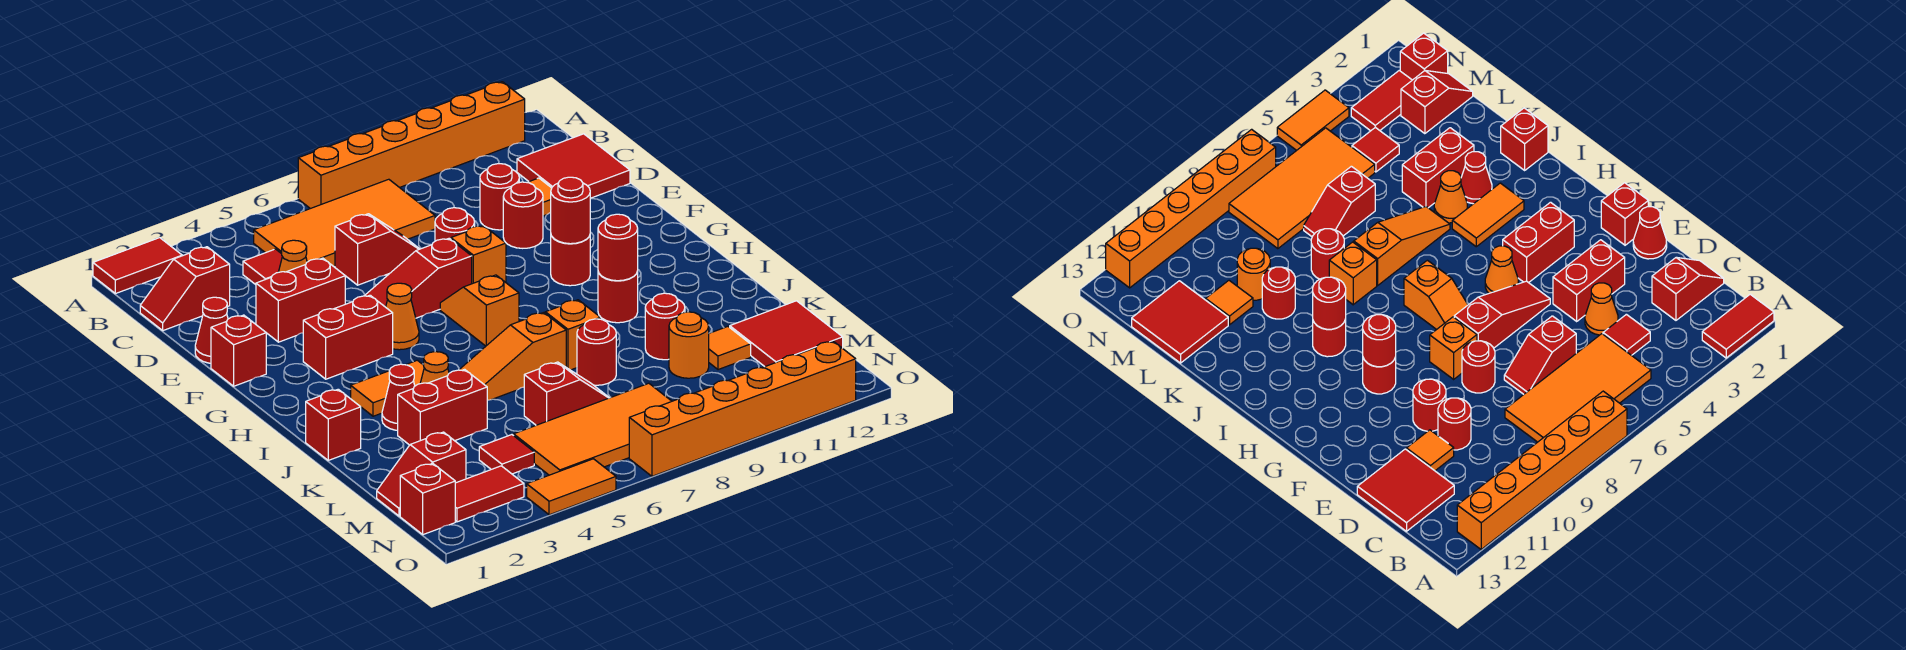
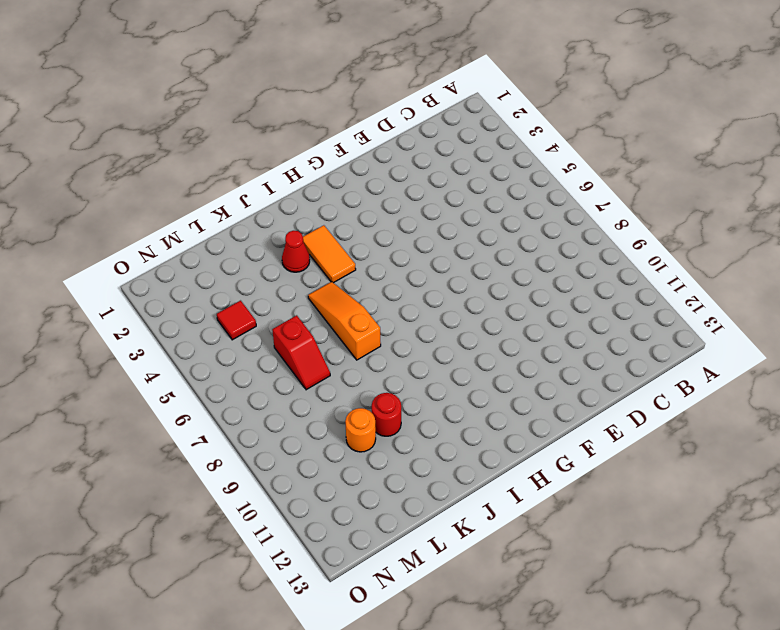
none -> red 1x2 tile [93,238,182,294]
none -> orange 1x6 brick [298,82,525,209]
none -> orange 2x4 tile [254,179,435,267]
none -> red 1x2 slope [140,247,230,331]

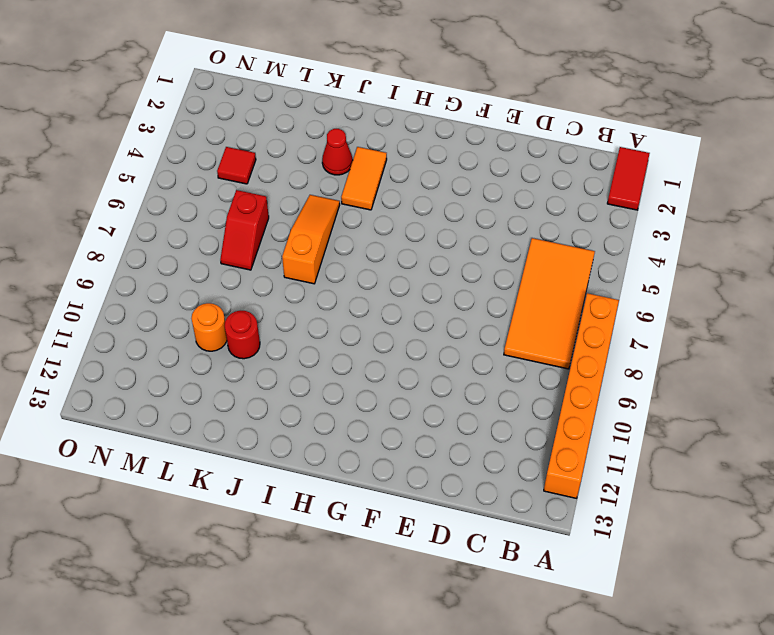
none -> red 1x2 slope [140,247,230,331]
none -> red 1x1 tile [243,249,282,285]
none -> red 2x2 tile [517,134,630,198]
none -> orange 1x1 cone [279,240,307,272]

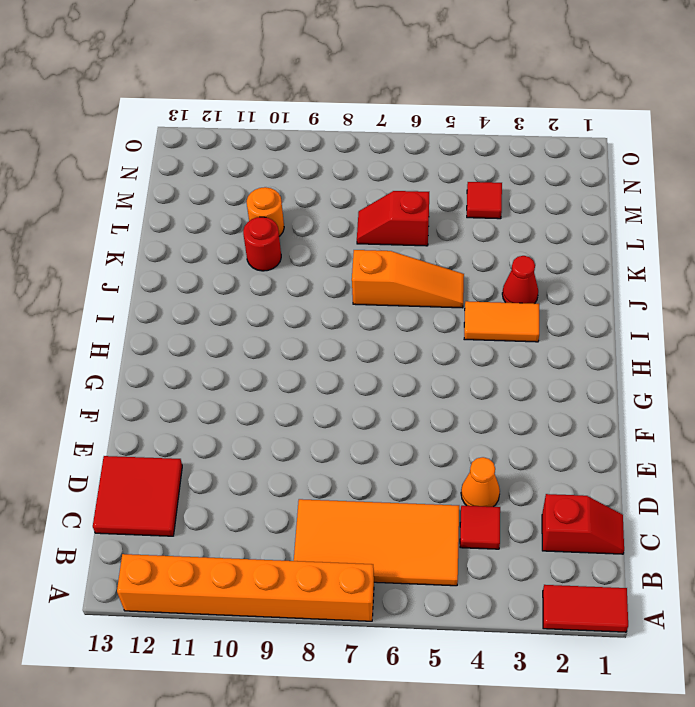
none -> red 1x2 slope [335,214,419,285]
none -> red 1x1 round brick [480,164,519,230]
none -> orange 1x1 tile [527,178,552,216]
none -> red 1x1 cone [195,297,228,363]

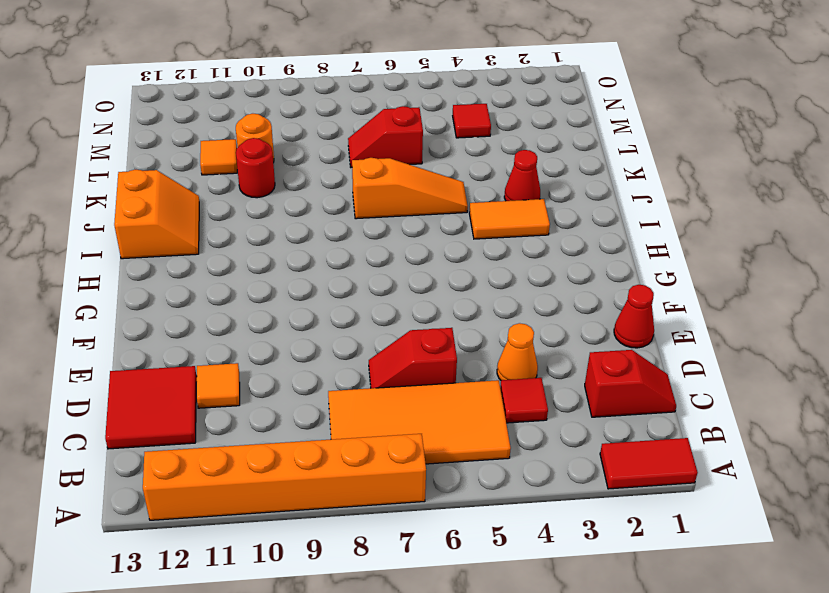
orange 2x2 slope [114,170,199,259] -> none
none -> red 1x1 round brick [480,164,519,230]
none -> red 1x2 brick [256,258,345,342]
none -> red 1x1 round brick [435,208,475,241]
none -> red 1x1 round brick [503,182,543,248]

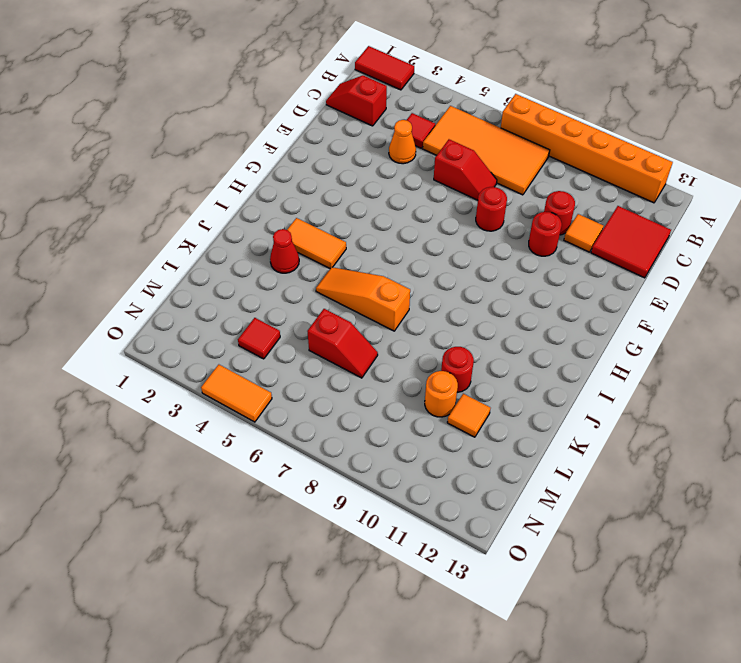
none -> red 1x1 cone [195,297,228,363]
none -> red 1x2 brick [256,258,345,342]
none -> red 1x1 brick [211,315,266,386]
none -> red 1x3 slope [365,238,472,318]

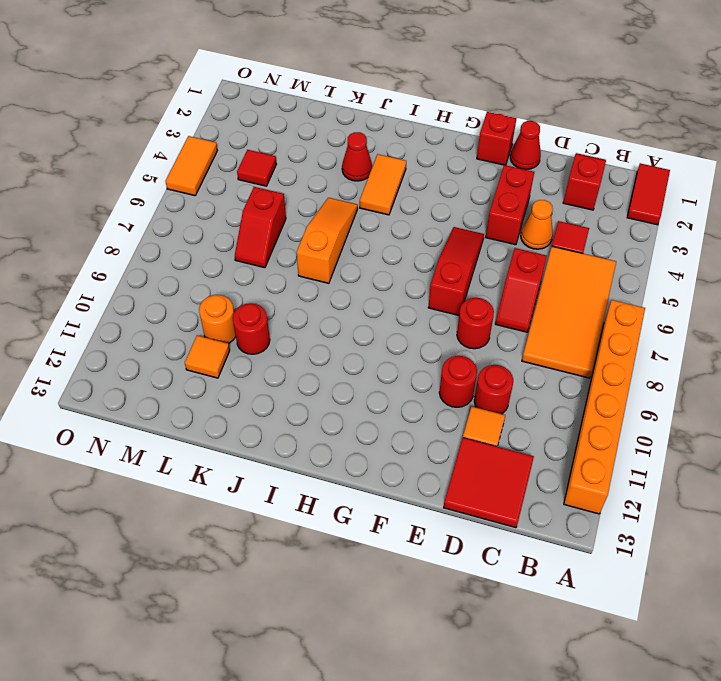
none -> orange 1x1 brick [451,225,506,284]
none -> red 1x2 brick [303,295,393,379]
none -> orange 1x1 cone [386,283,419,350]
none -> orange 1x2 slope [440,275,519,346]

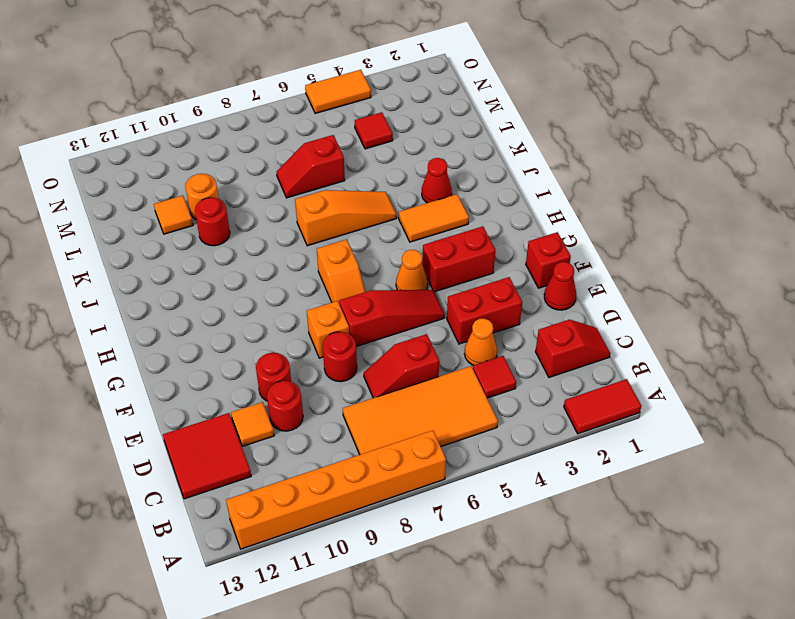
none -> red 1x1 round brick [551,236,590,286]
none -> red 1x1 round brick [598,271,638,323]
none -> red 1x1 brick [306,389,361,460]
none -> orange 1x1 cone [420,352,449,384]

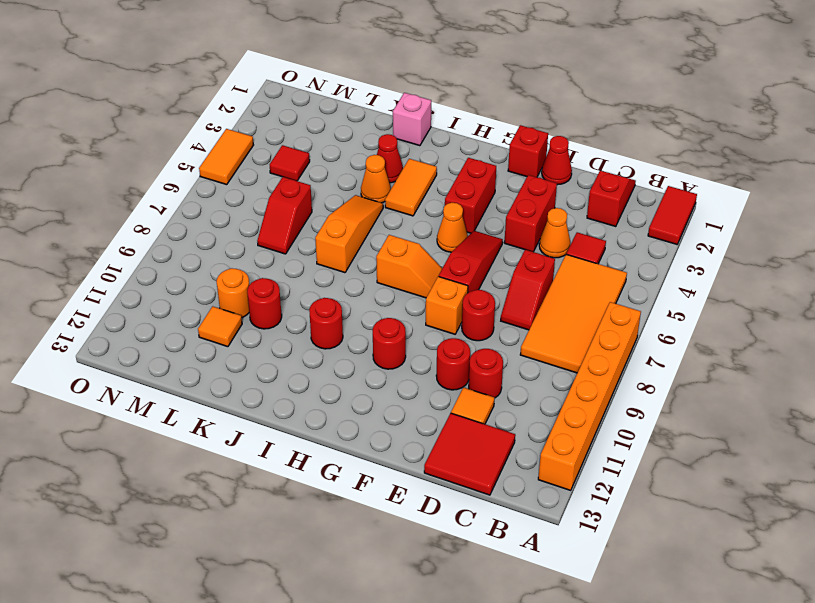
pink 1x1 brick [393,93,431,146] -> red 1x1 brick [306,389,361,460]
none -> orange 1x1 brick [545,300,601,370]
none -> red 1x2 brick [398,369,487,445]
none -> red 1x1 round brick [577,319,616,385]
none -> red 2x2 tile [730,301,843,367]

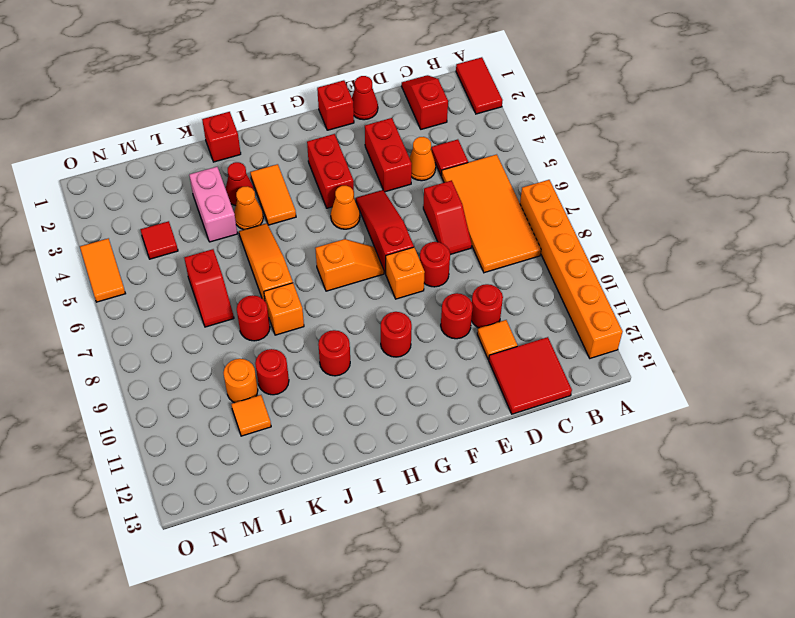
pink 1x2 brick [189,167,237,242] -> red 1x2 brick [398,369,487,445]
none -> red 2x2 tile [730,301,843,367]
none -> red 1x2 slope [377,432,466,516]
none -> orange 2x4 tile [514,383,672,475]
none -> red 1x1 brick [400,464,455,535]

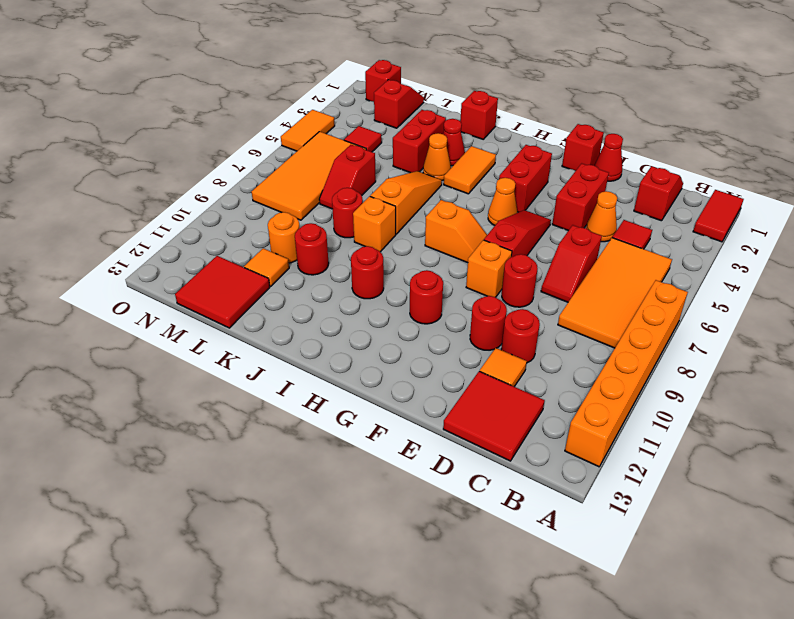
none -> red 1x2 tile [455,466,524,522]
none -> orange 1x6 brick [629,341,856,476]
none -> red 1x1 round brick [551,177,590,244]
none -> red 1x1 round brick [598,214,638,281]

